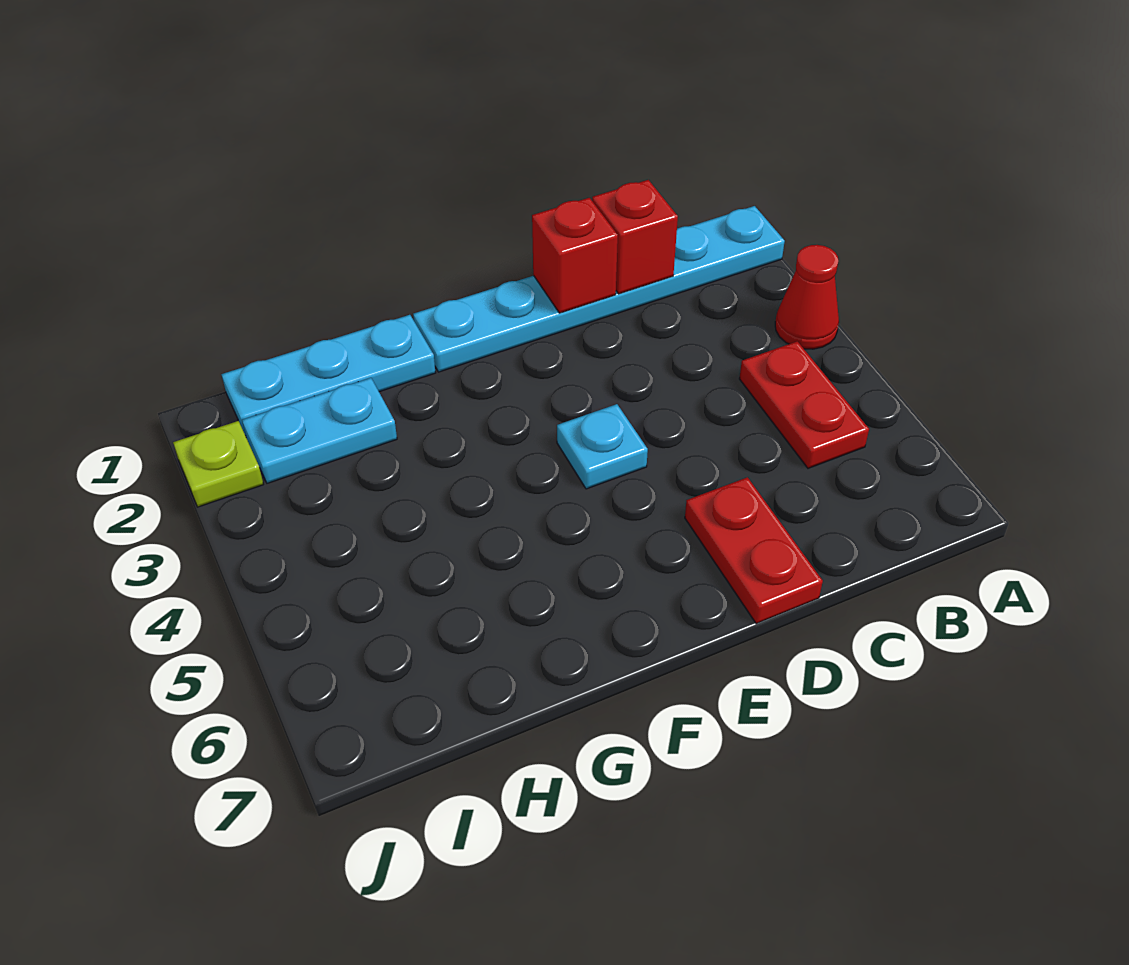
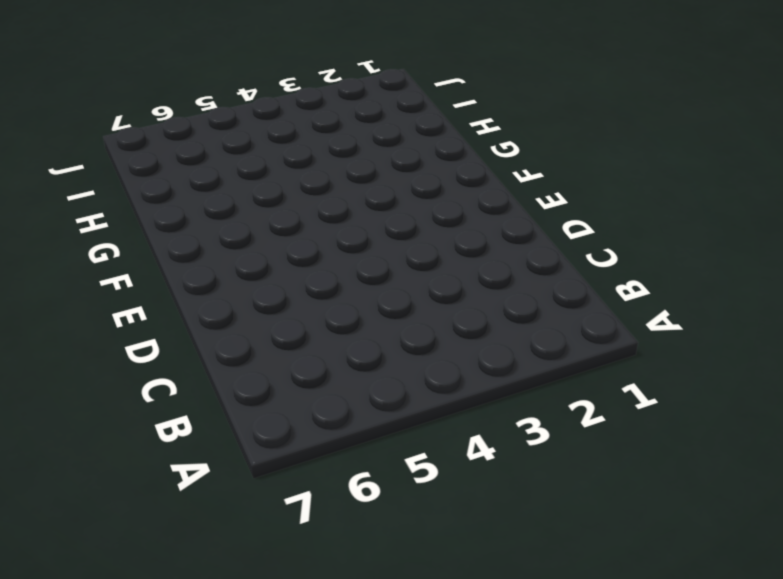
none -> cyan 1x6 plate [413,206,785,372]
none -> red 1x1 cone [775,245,839,349]

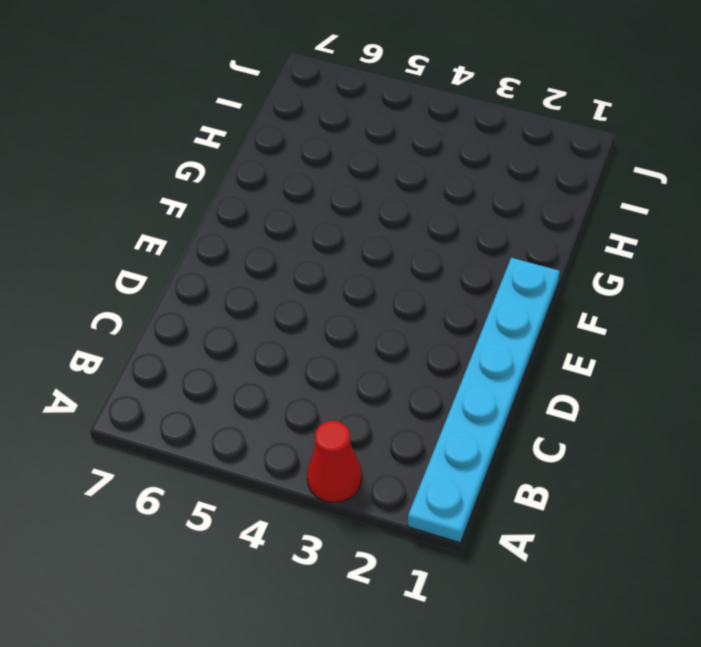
none -> red 1x2 plate [739,341,869,468]
none -> red 1x2 plate [685,477,823,624]

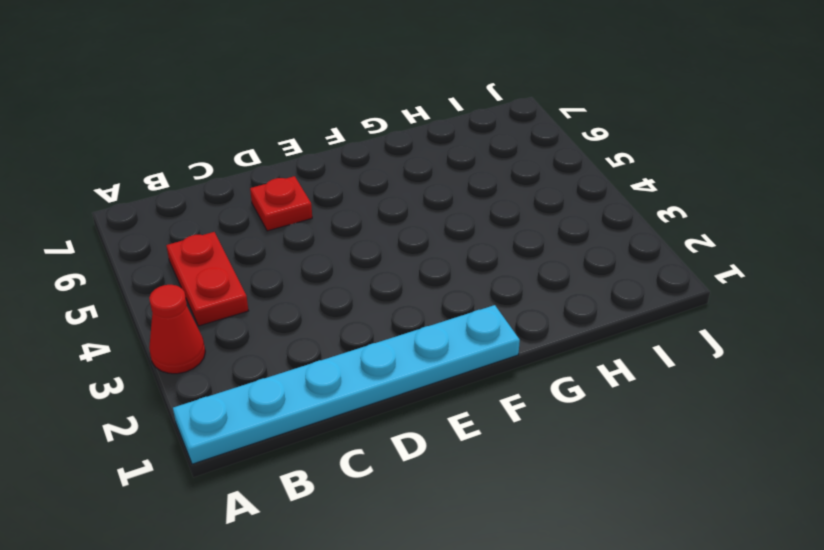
red 1x1 plate [250,176,312,231] -> red 1x2 plate [685,477,823,624]
none -> cyan 1x1 plate [557,404,648,489]
none -> cyan 1x3 plate [221,315,435,436]

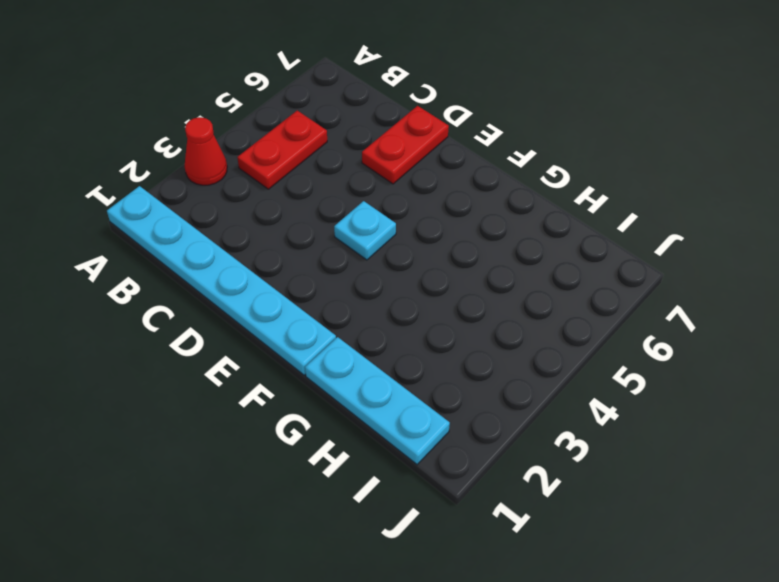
none -> cyan 1x2 plate [242,378,397,483]
none -> lime 1x1 plate [173,421,263,507]

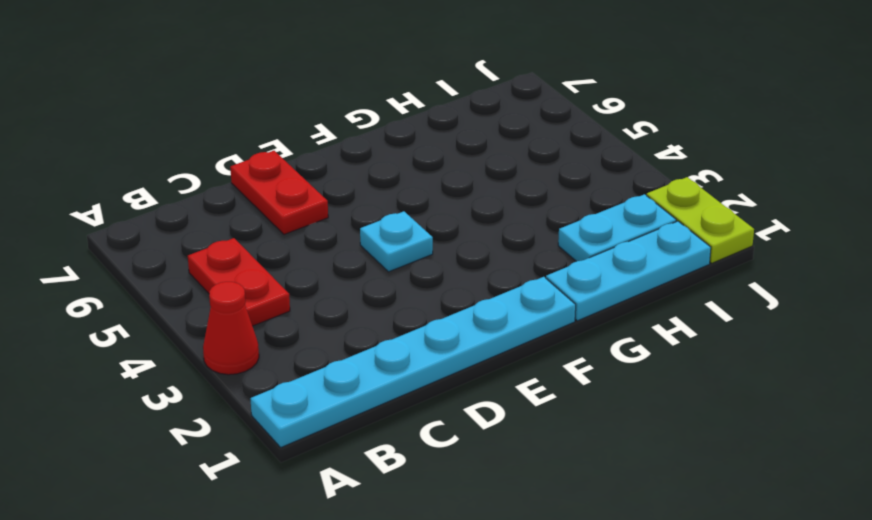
lime 1x2 plate [647,177,754,263] -> lime 1x1 plate [173,421,263,507]
none -> red 1x1 brick [592,180,678,294]
none -> red 1x1 brick [532,198,618,313]

